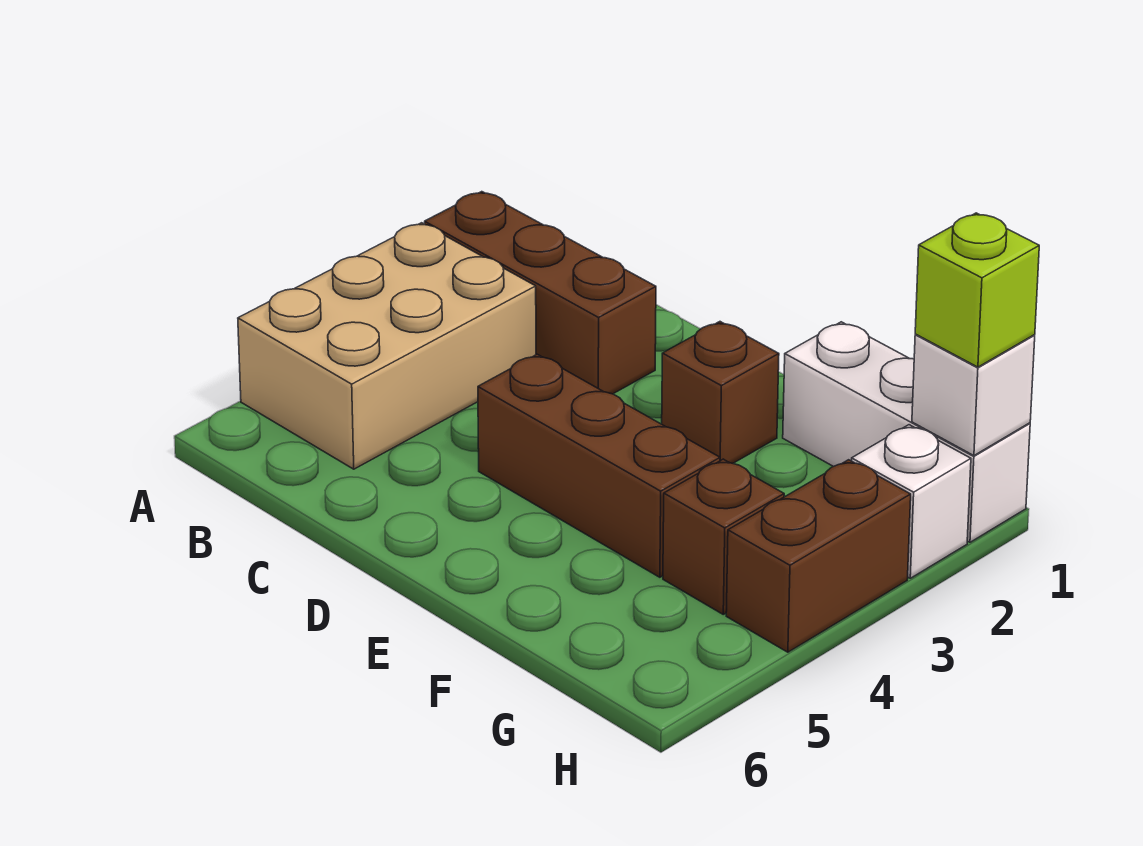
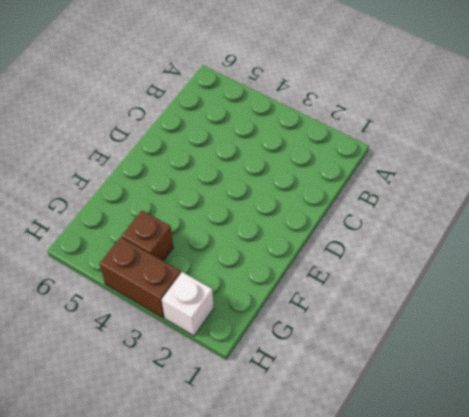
none -> brown 1x3 brick [425,192,656,394]
none -> tan 2x3 brick [238,223,536,469]

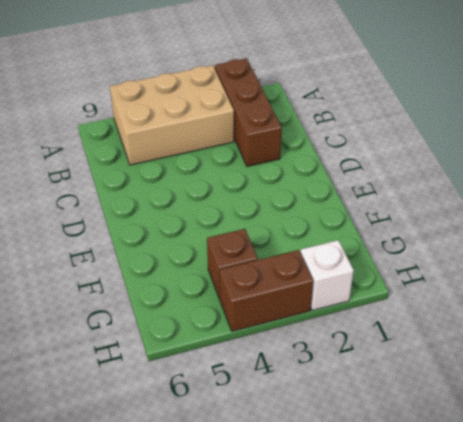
none -> brown 1x3 brick [478,354,720,577]
none -> brown 1x1 brick [662,322,779,463]

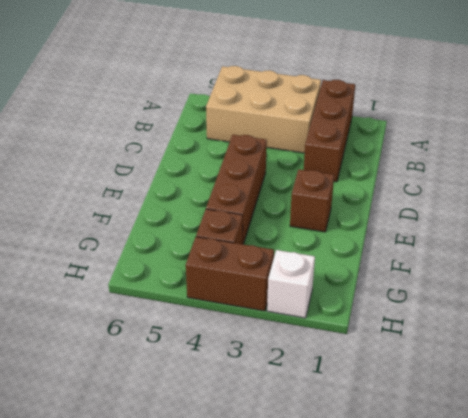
none -> white 1x3 brick [783,322,1030,542]
none -> white 1x1 brick [912,335,1035,456]

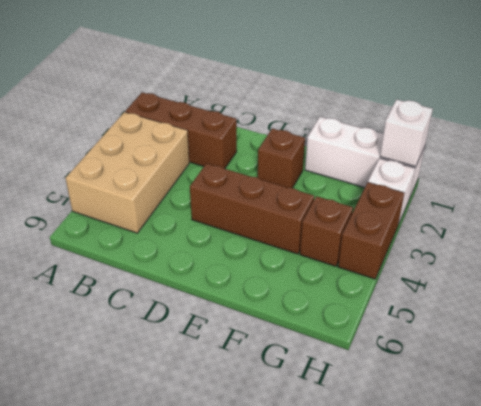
none -> lime 1x1 brick [915,213,1039,367]

